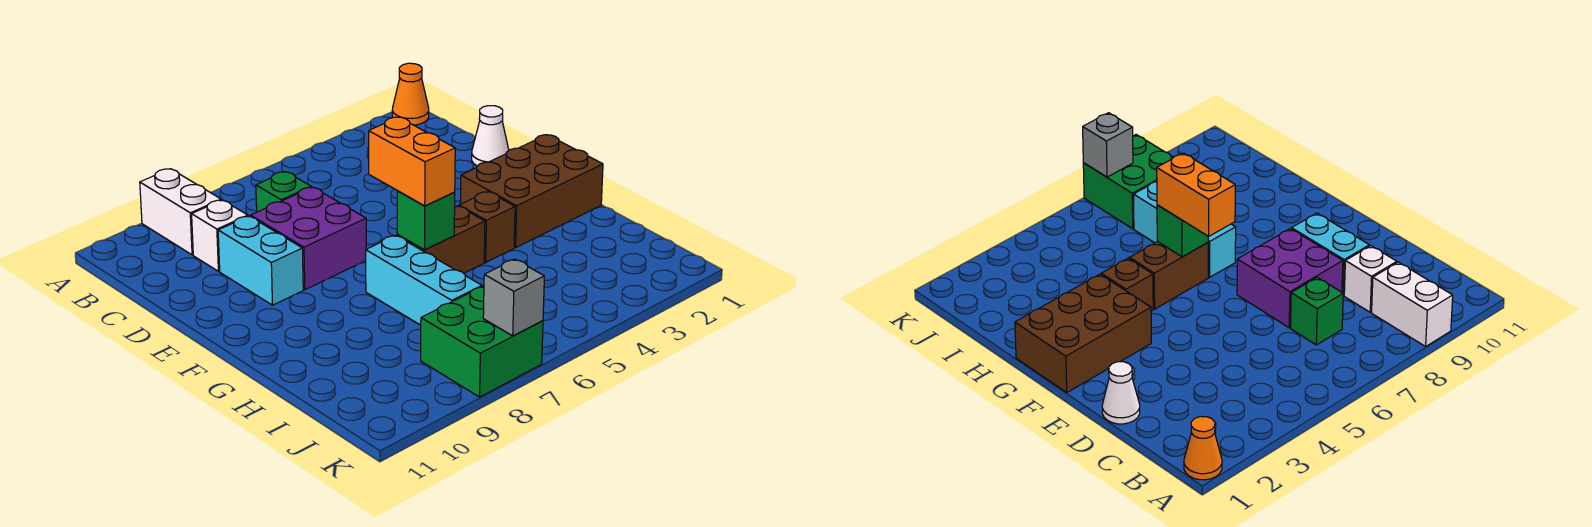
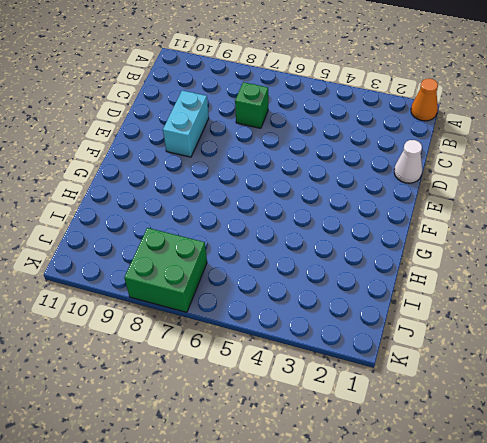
none -> white 1x2 brick [140,169,221,255]
none -> white 1x1 brick [192,200,248,271]
none -> purple 2x2 brick [251,187,366,290]

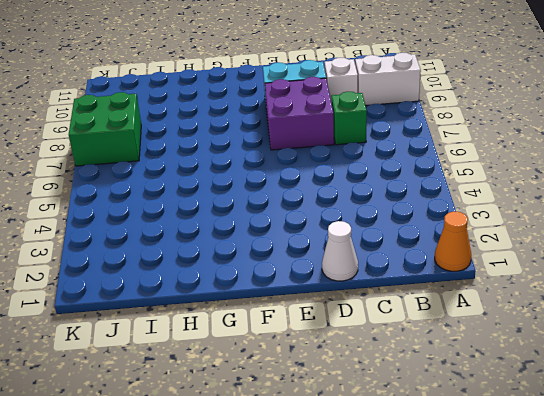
none -> brown 2x3 brick [460,135,603,248]
none -> brown 1x1 brick [459,192,515,262]
none -> brown 1x2 brick [397,206,485,273]

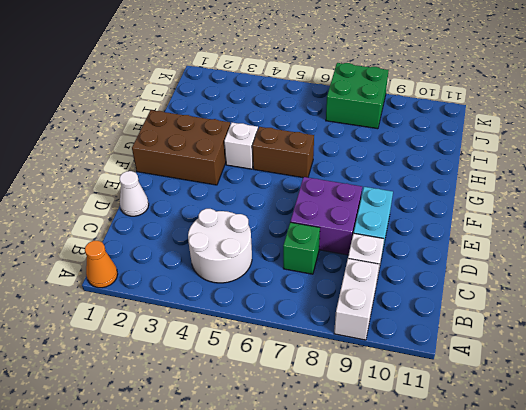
white 2x2 round brick [188,209,252,283] -> none
white 1x1 brick [224,123,258,169] -> brown 1x1 brick [459,192,515,262]
none -> cyan 1x3 brick [366,235,482,325]
none -> green 1x1 brick [397,191,455,250]
none -> grey 1x1 brick [483,259,544,336]

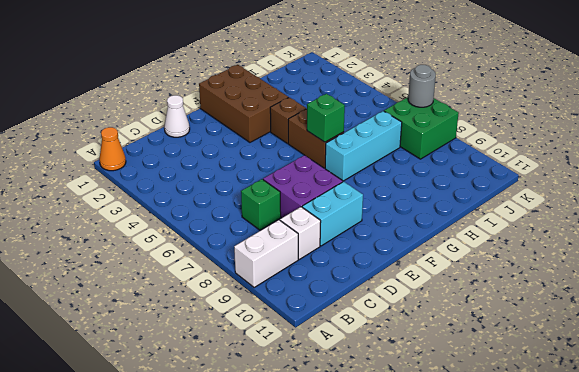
grey 1x1 round brick [408,65,436,107] -> grey 1x1 brick [483,259,544,336]
none -> orange 1x2 brick [369,117,455,206]

